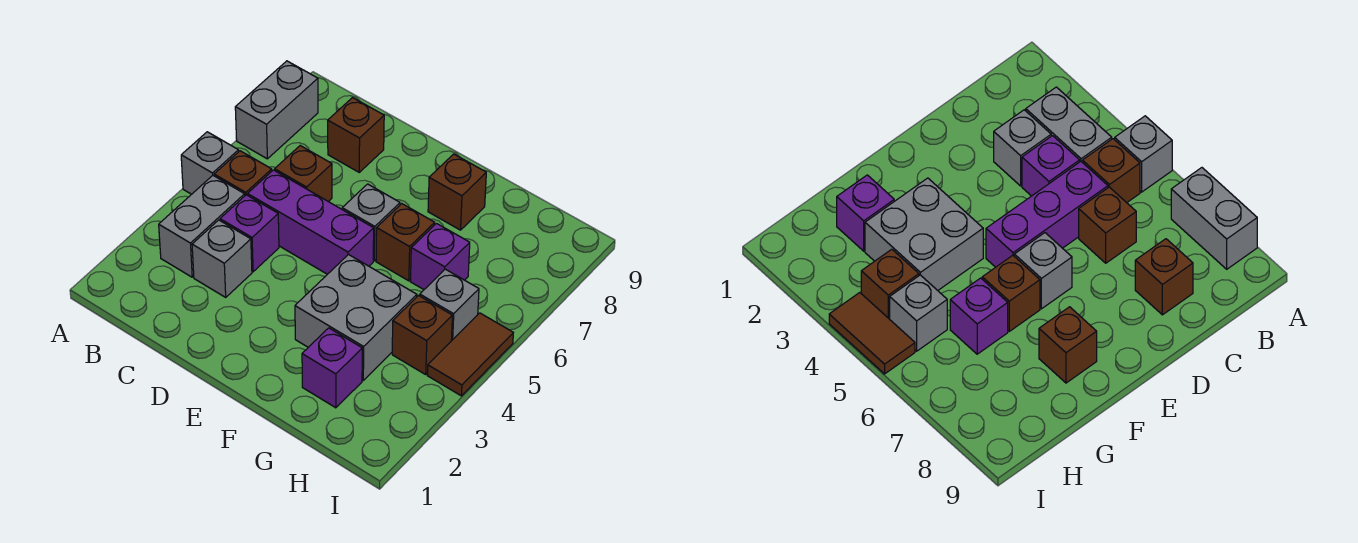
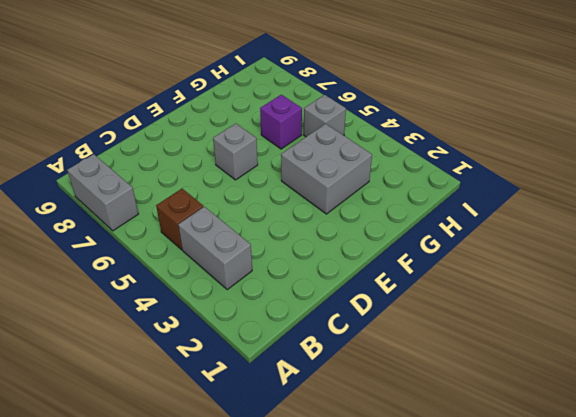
none -> grey 1x1 brick [181,132,239,194]
none -> grey 1x1 brick [192,220,252,297]
none -> purple 1x1 brick [220,195,279,272]

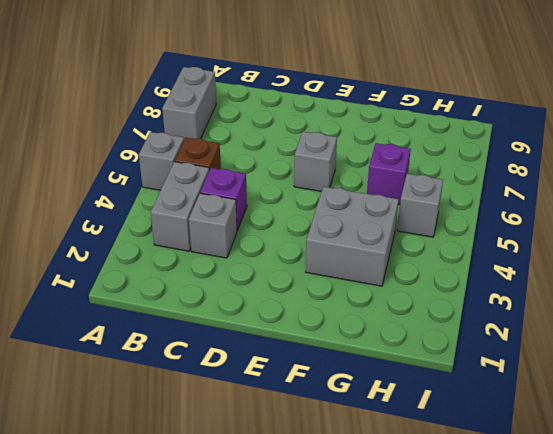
none -> purple 1x3 brick [248,170,374,274]
none -> brown 1x1 brick [275,146,332,202]
none -> brown 1x1 brick [328,98,384,172]

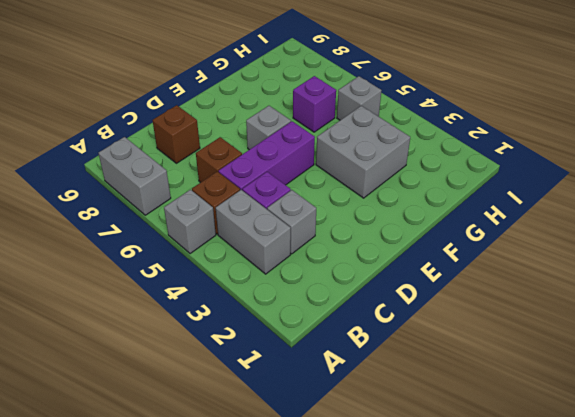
none -> brown 1x1 brick [376,204,435,281]
none -> brown 1x1 brick [428,154,486,230]
none -> purple 1x1 brick [302,328,362,408]

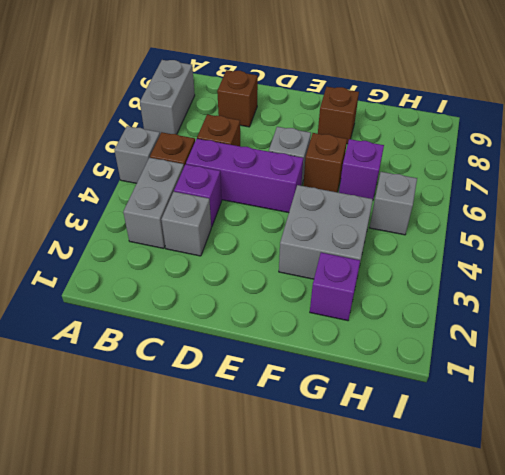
none -> brown 1x1 brick [392,295,452,374]
none -> brown 1x2 tile [427,313,513,396]

